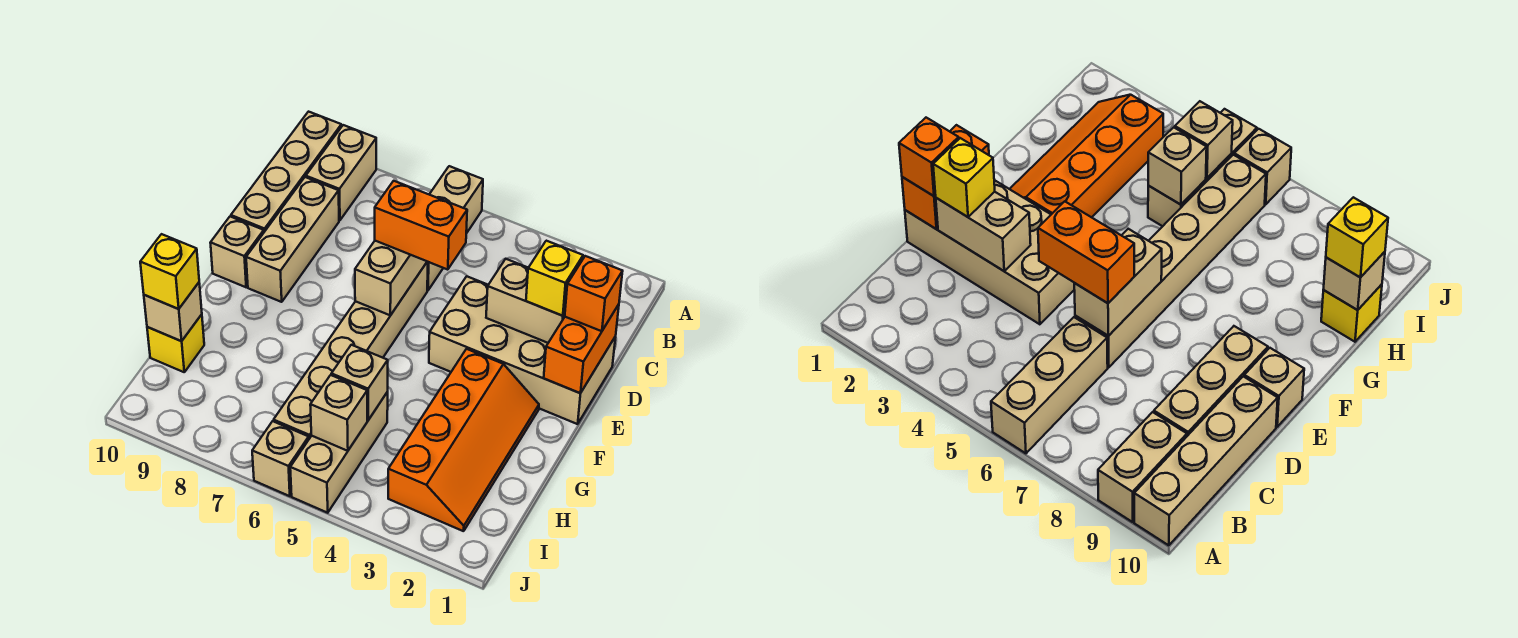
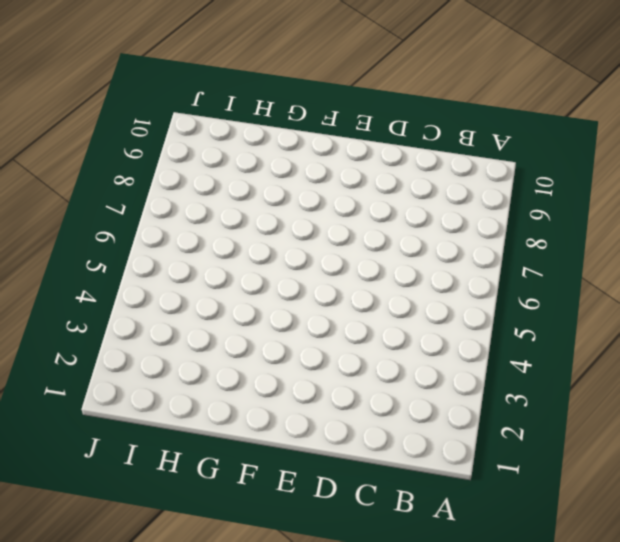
none -> tan 1x3 brick [427,166,483,290]
none -> tan 1x2 brick [306,125,376,220]
none -> tan 1x4 brick [231,112,341,232]

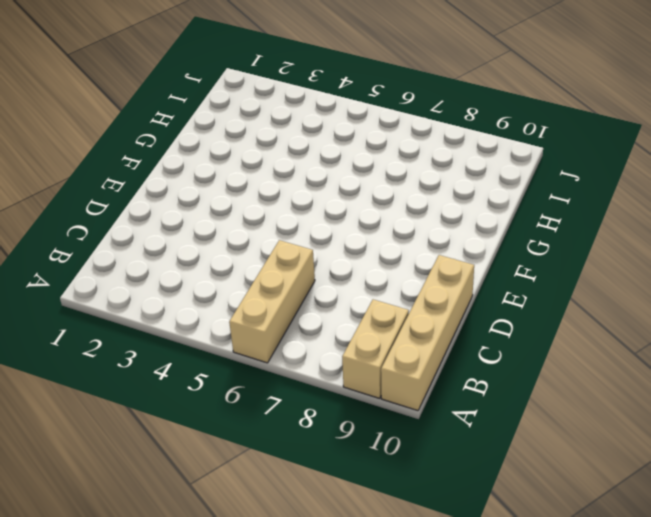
none -> tan 1x3 brick [246,177,339,302]
none -> tan 2x4 brick [429,276,616,424]
none -> tan 1x6 brick [274,262,428,439]

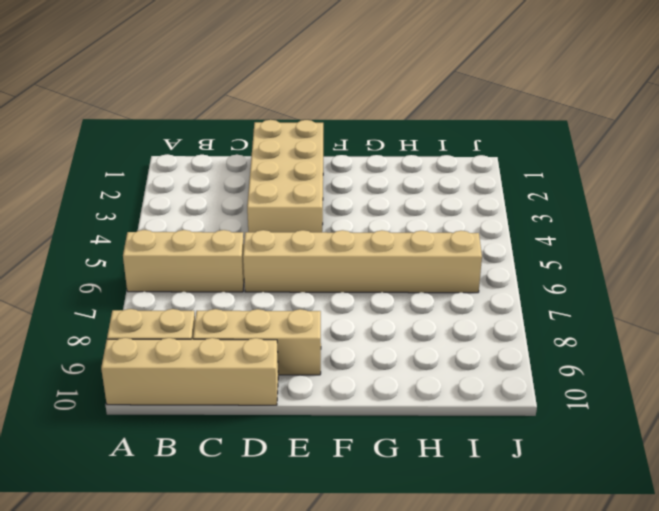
none -> tan 1x1 brick [210,217,264,287]
none -> orange 2x4 slope [388,349,539,531]
none -> tan 1x3 brick [290,392,388,513]

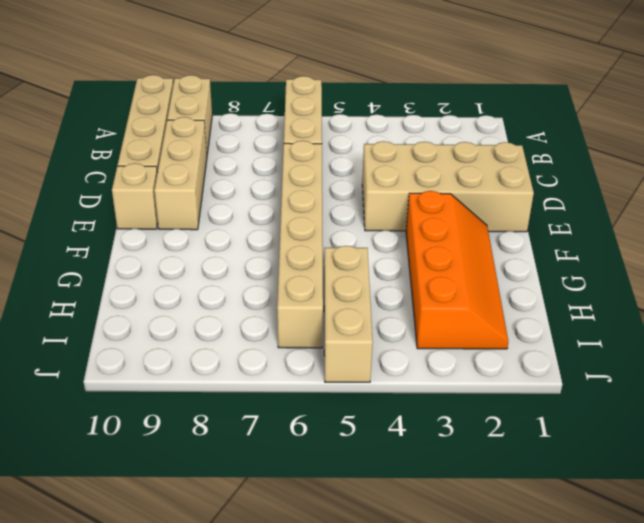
none -> yellow 1x1 brick [147,314,204,372]
none -> tan 1x1 brick [252,421,309,496]
none -> orange 1x2 brick [544,304,619,393]

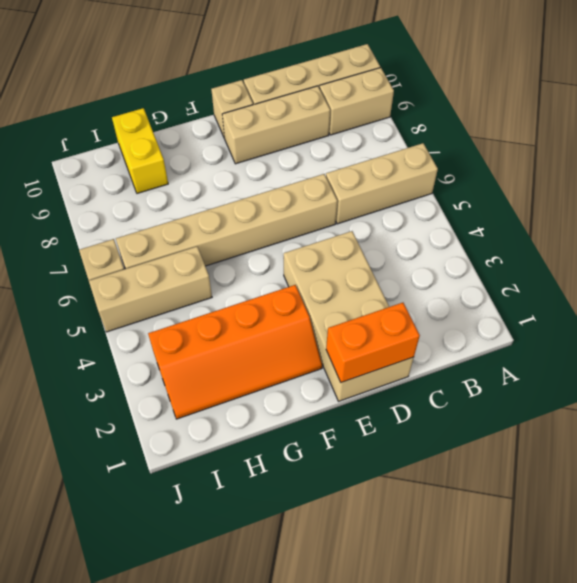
yellow 1x2 brick [112,108,168,193] -> yellow 1x1 brick [147,314,204,372]
none -> tan 1x2 brick [486,259,565,343]
none -> tan 1x2 brick [355,241,427,315]
none -> tan 1x1 brick [331,345,388,420]

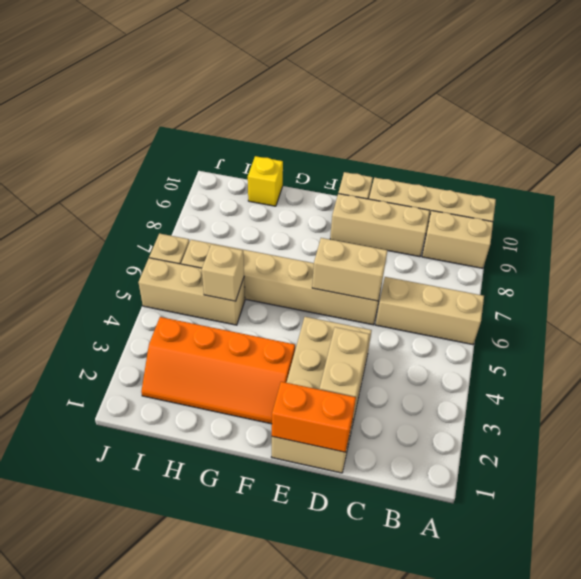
none -> tan 1x1 brick [144,283,202,341]
none -> tan 1x1 brick [310,375,367,451]
none -> orange 1x1 brick [565,256,623,331]

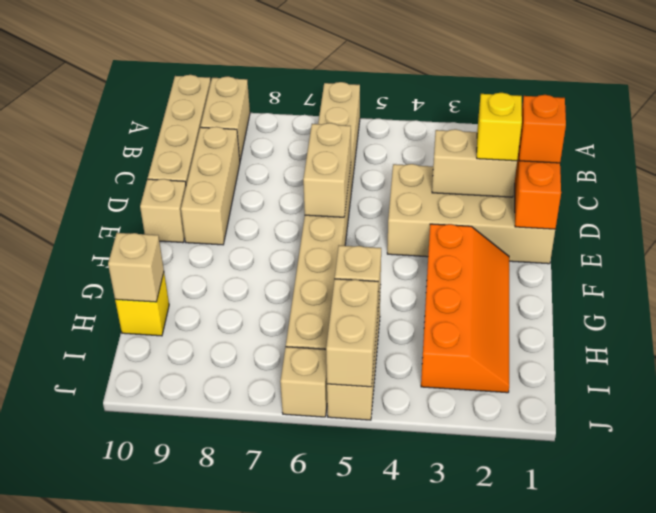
tan 1x2 brick [326,279,378,387] -> tan 1x1 brick [310,375,367,451]
none -> orange 1x2 brick [375,181,467,270]
none -> yellow 1x1 brick [140,234,199,309]

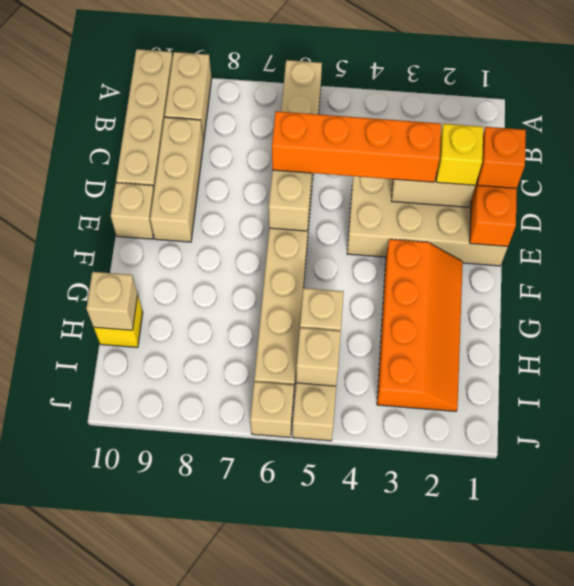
orange 1x4 brick [272,111,441,182] -> orange 1x2 brick [375,181,467,270]
none -> yellow 1x1 brick [140,234,199,309]

